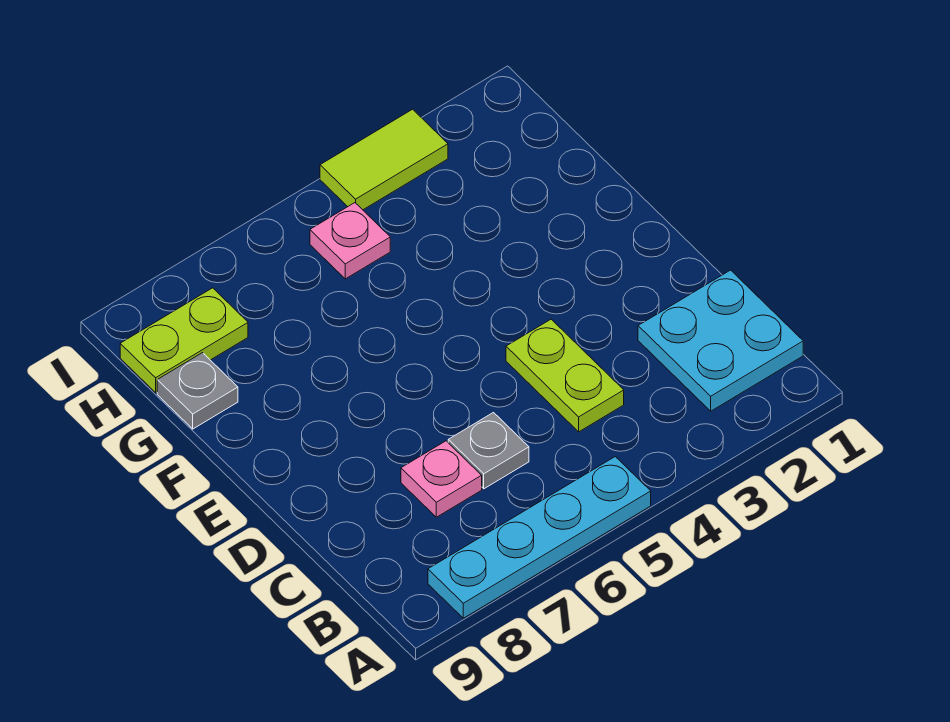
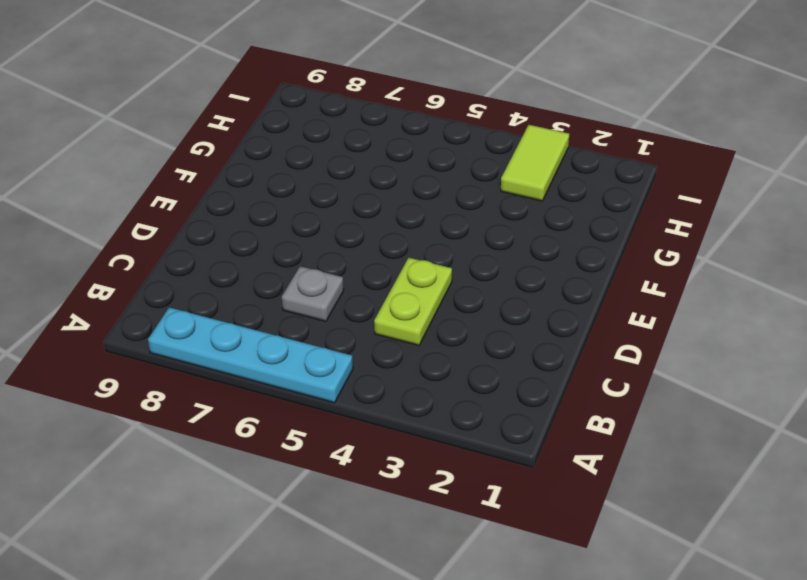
lime 1x2 tile [501,125,569,201] -> lime 1x2 tile turned to [320,109,448,210]
none -> cyan 2x2 plate [638,270,803,411]
none -> pink 1x1 plate [401,441,482,517]

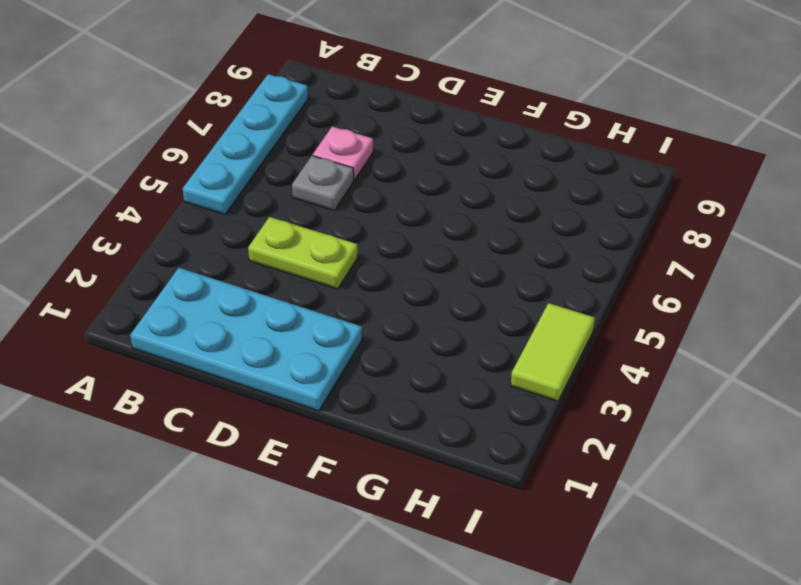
cyan 2x4 plate [130,268,362,411] -> cyan 2x2 plate [638,270,803,411]
none -> grey 1x1 plate [157,353,238,429]
none -> pink 1x1 plate [310,203,390,279]

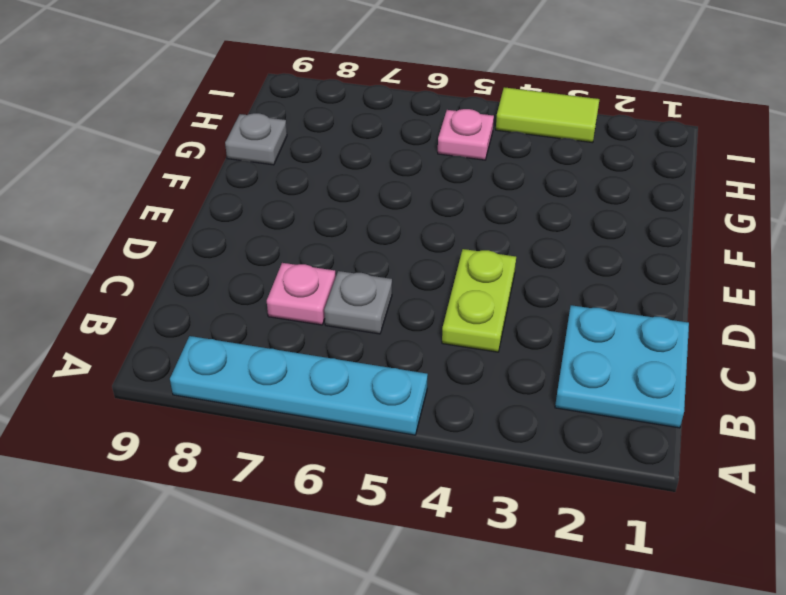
none -> lime 1x2 plate [120,288,248,393]

